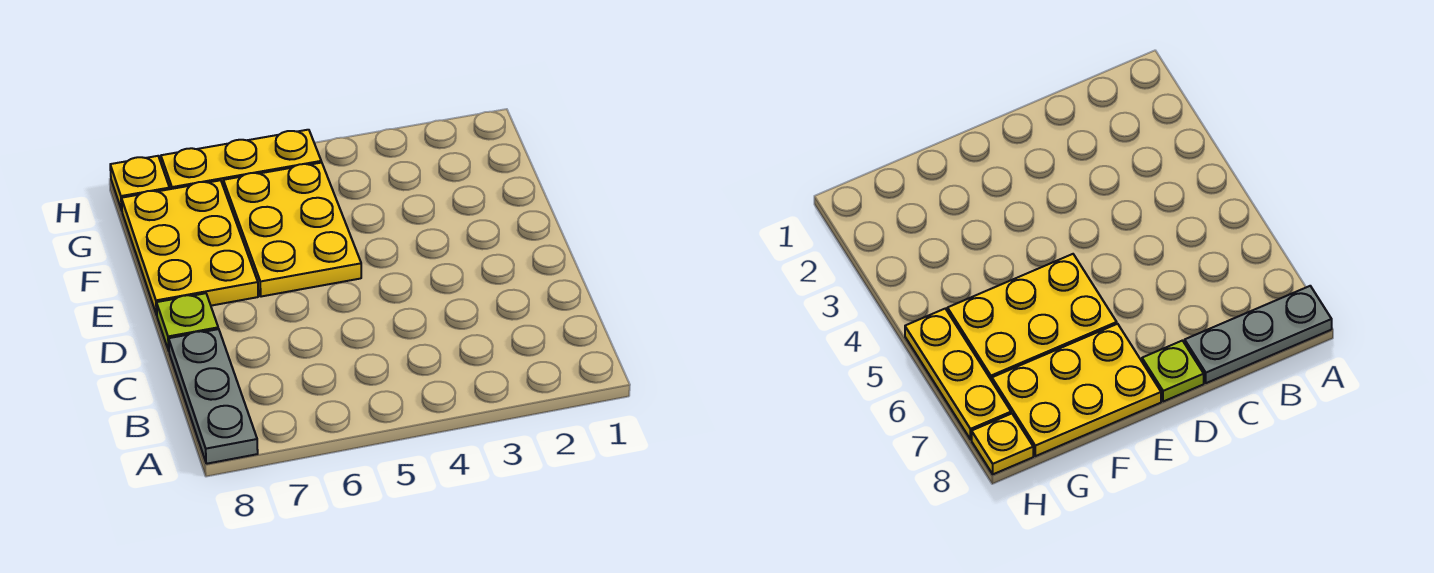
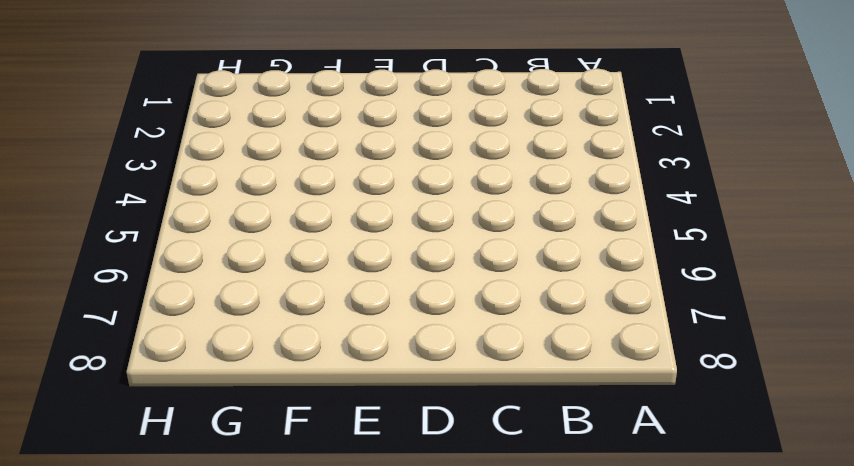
none -> grey 1x3 plate [169,329,258,464]
none -> lime 1x1 plate [157,293,218,351]

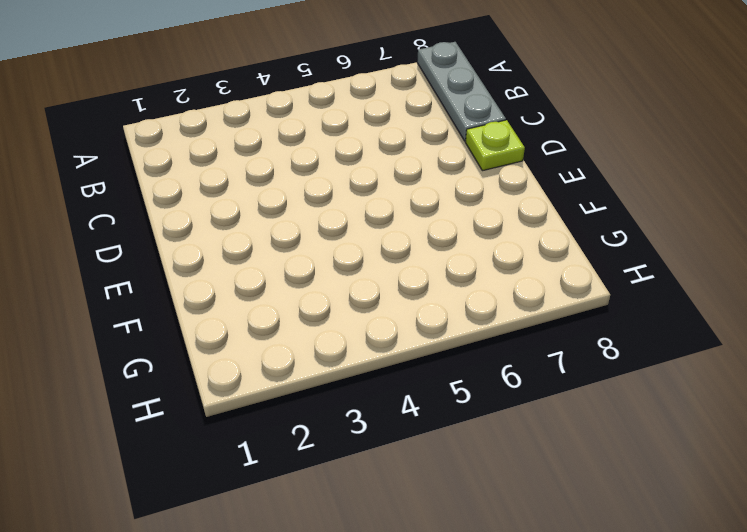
none -> yellow 2x3 plate [223,162,361,297]
none -> yellow 2x3 plate [121,180,258,315]

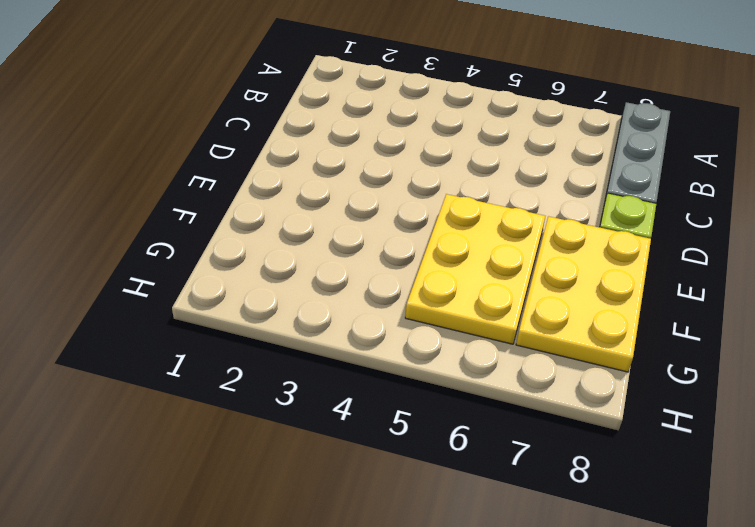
none -> yellow 1x3 plate [161,130,321,189]
none -> yellow 1x1 plate [110,156,170,210]

